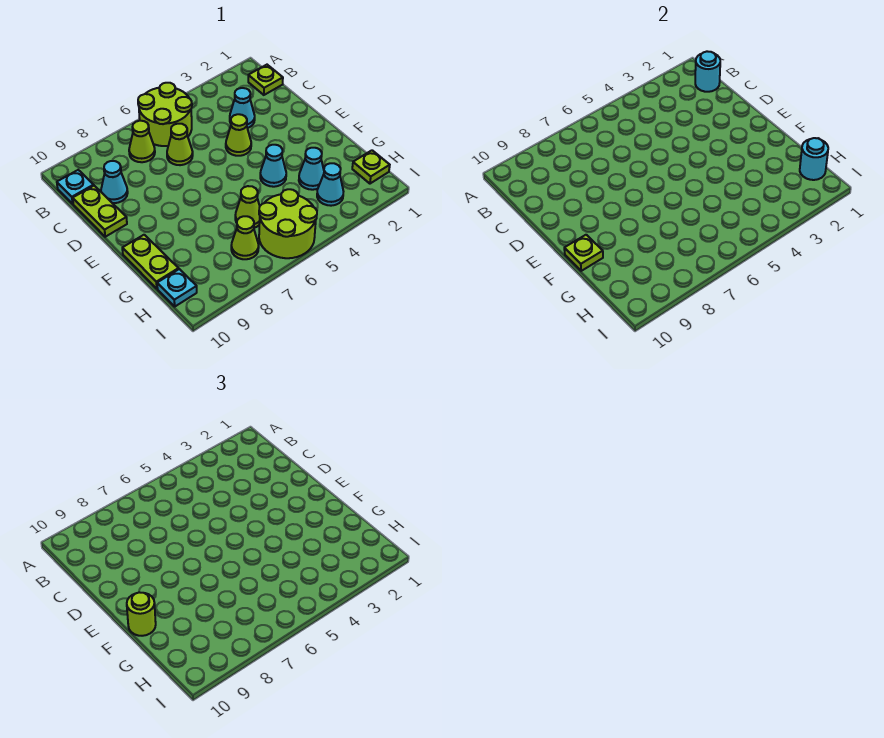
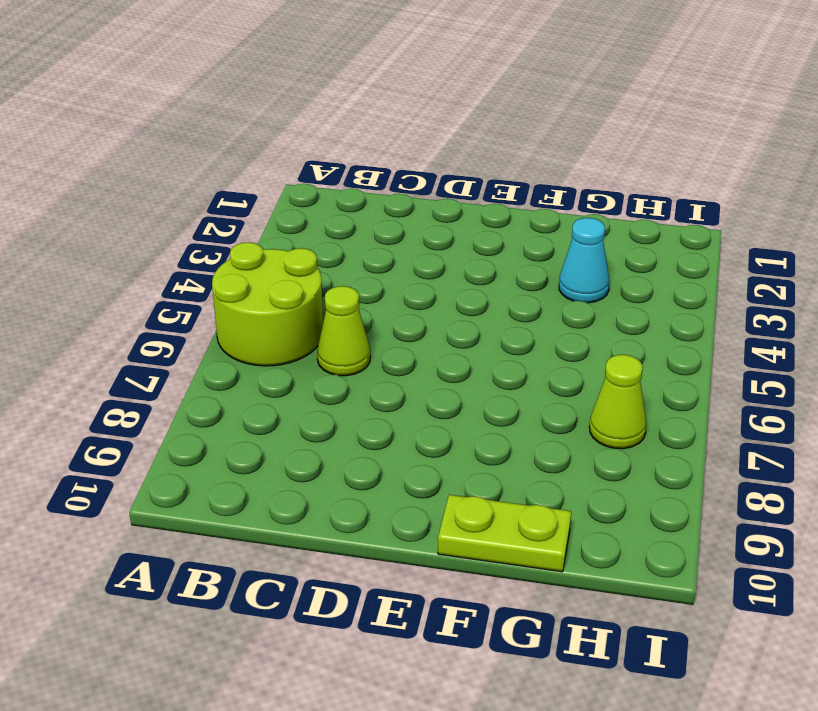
none -> lime 1x1 plate [248,65,283,95]
none -> lime 1x1 cone [129,121,155,162]
none -> cyan 1x1 plate [57,170,94,204]

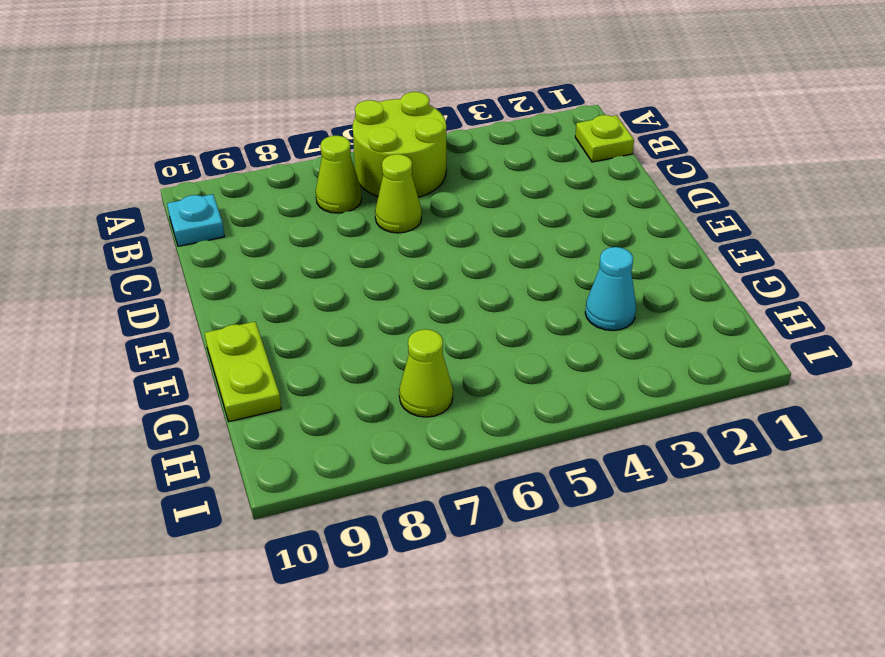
none -> cyan 1x1 cone [230,88,255,128]
none -> cyan 1x1 cone [101,161,128,203]
none -> lime 1x2 plate [73,186,127,237]

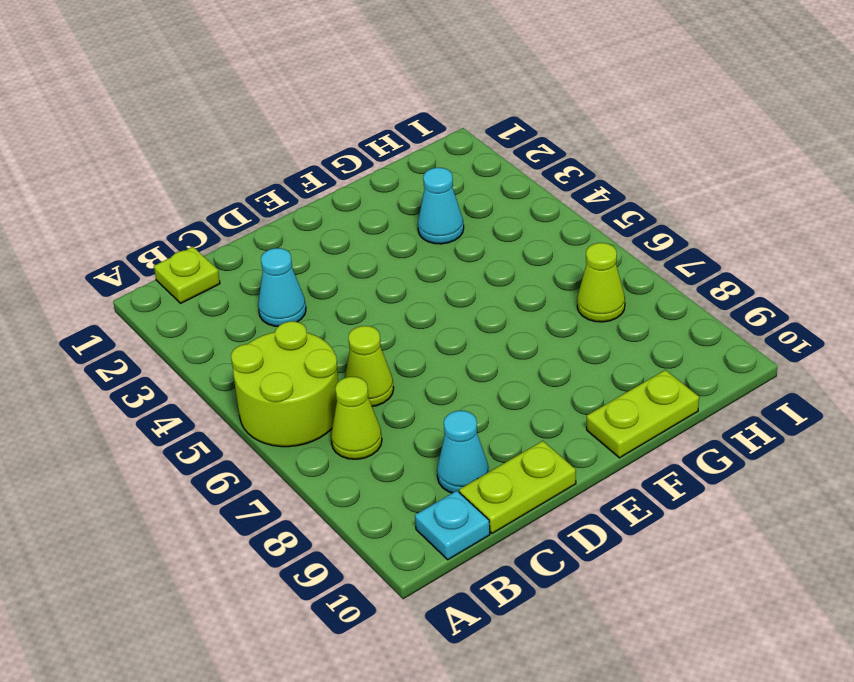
none -> lime 1x1 cone [226,114,251,156]
none -> cyan 1x1 cone [260,145,286,187]
none -> lime 1x1 cone [235,186,260,228]

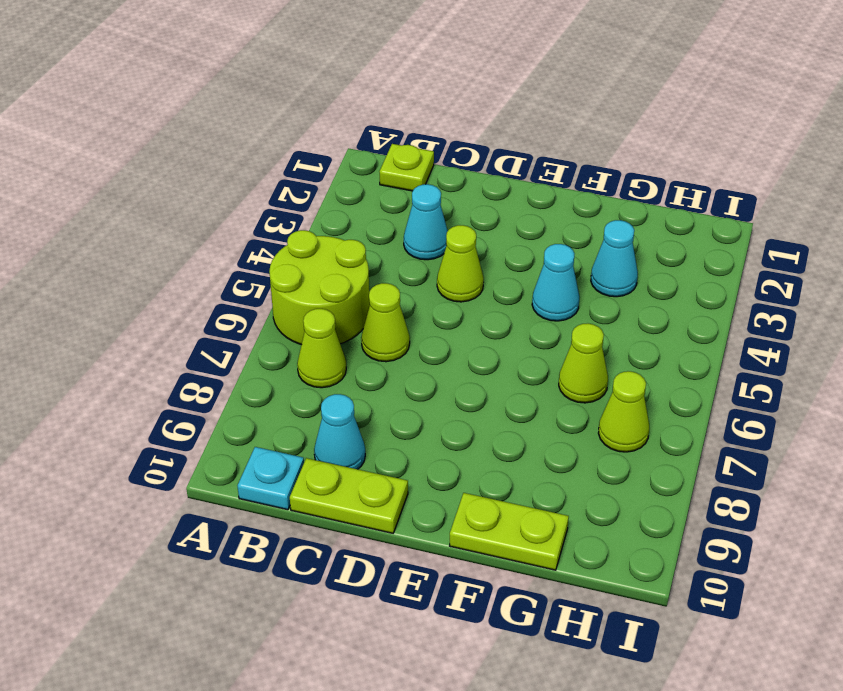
none -> lime 1x1 plate [352,150,390,184]
none -> cyan 1x1 cone [317,163,344,206]
none -> lime 2x2 round brick [259,189,317,258]

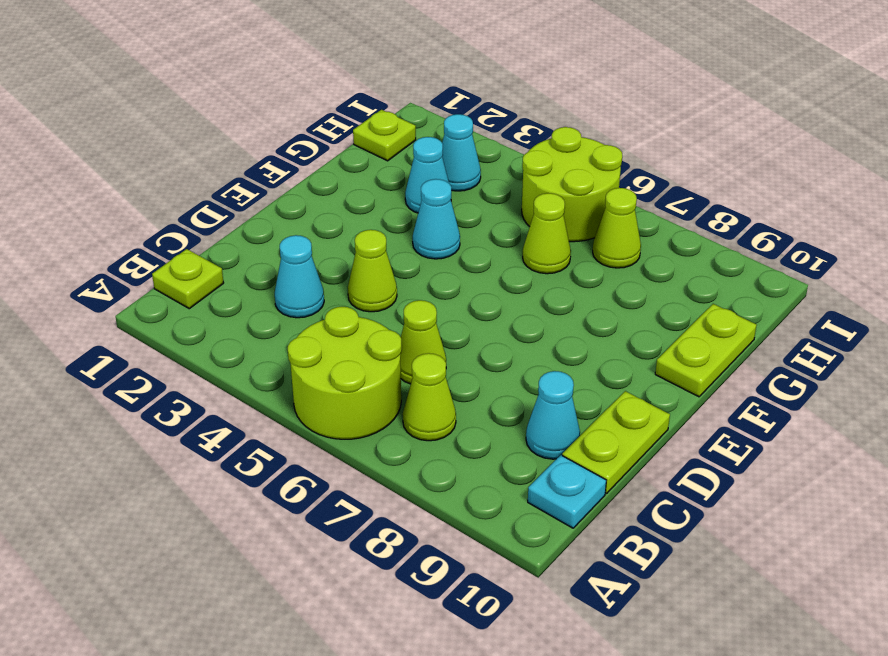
none -> cyan 1x1 plate [157,269,197,306]
none -> cyan 1x1 round brick [695,51,720,92]
none -> lime 1x1 plate [564,235,603,271]

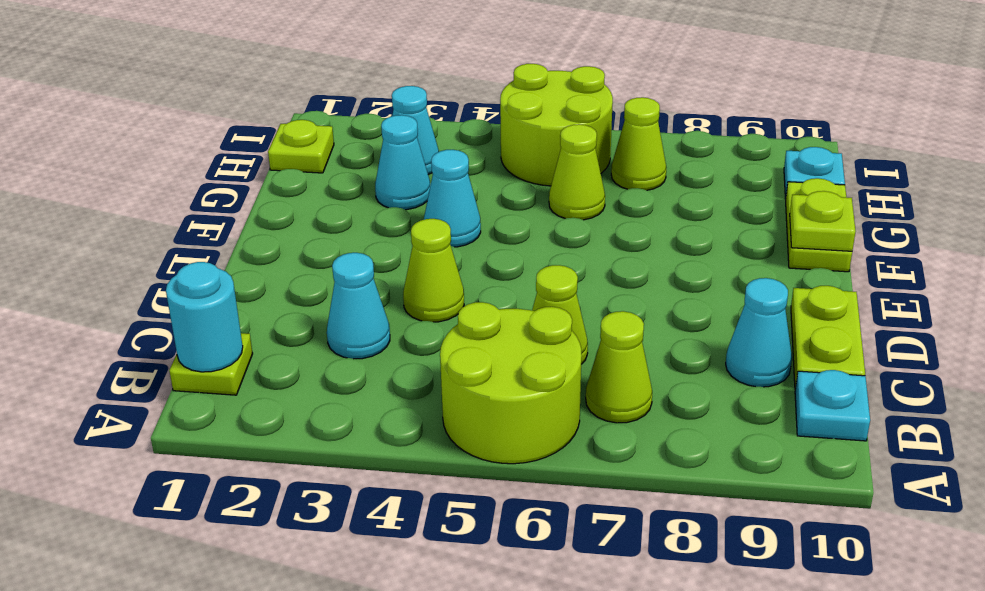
none -> cyan 1x1 round brick [800,138,828,180]
none -> lime 1x1 round brick [127,592,156,636]

